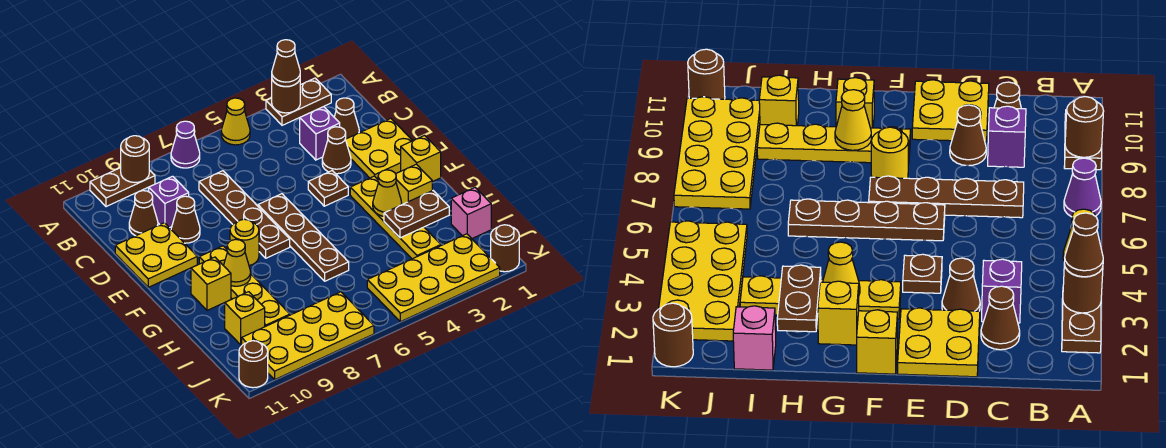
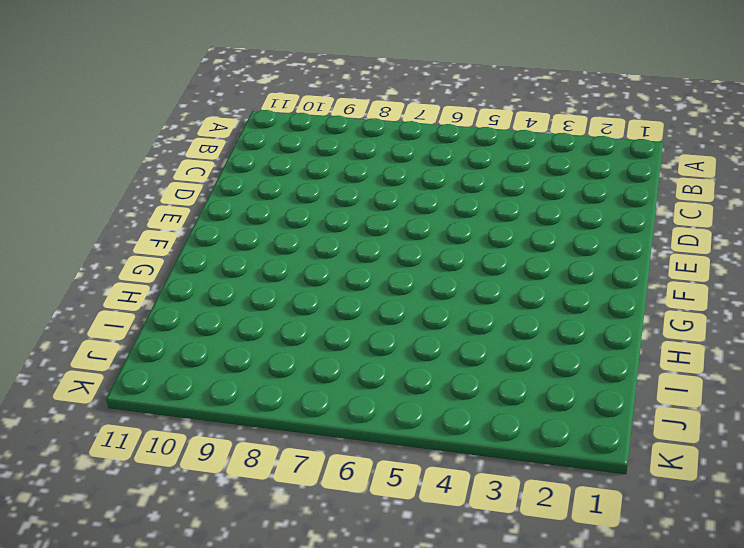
none -> brown 1x2 plate [266,78,331,125]
none -> yellow 1x1 cone [221,98,250,145]
none -> purple 1x1 cone [171,121,200,168]
none -> brown 1x2 plate [90,168,155,207]

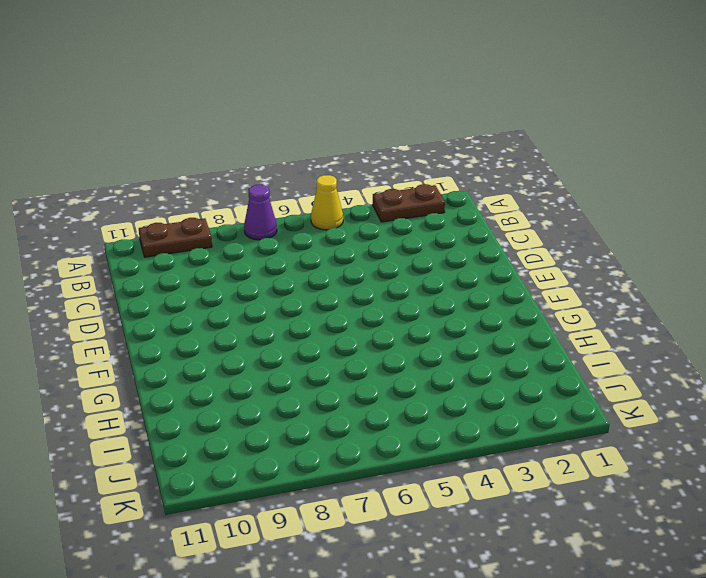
none -> brown 1x1 cone [334,98,359,139]
none -> purple 1x1 brick [300,107,340,160]
none -> brown 1x4 plate [199,171,290,258]
none -> purple 1x1 brick [149,176,189,228]

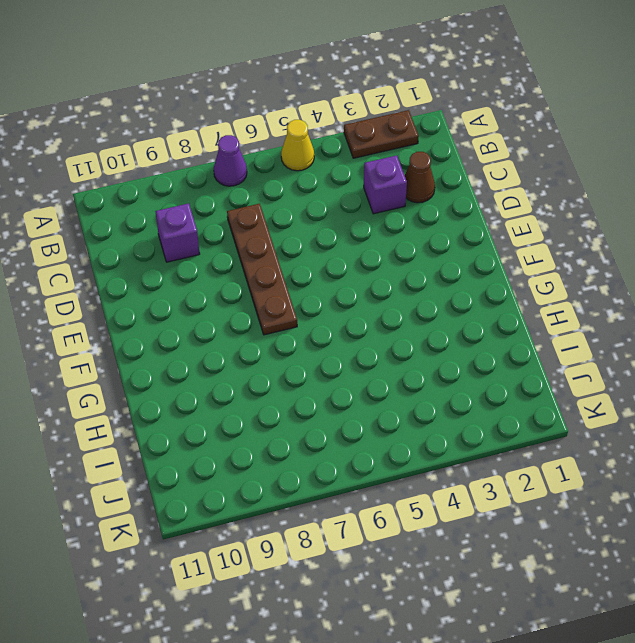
none -> brown 1x2 plate [90,168,155,207]
none -> brown 1x1 cone [129,191,158,236]
none -> yellow 2x2 plate [346,118,413,179]
none -> brown 1x1 cone [322,127,351,174]

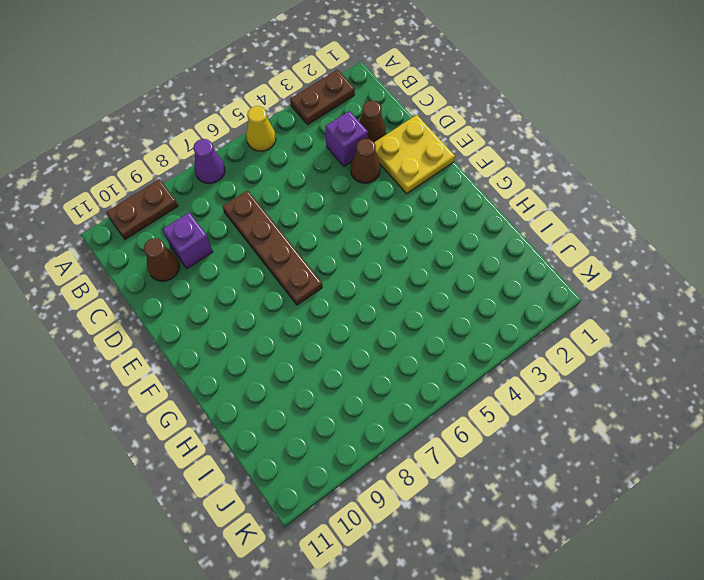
none -> brown 1x1 cone [171,196,200,243]
none -> yellow 2x2 plate [115,223,197,287]
none -> brown 1x1 plate [308,171,348,206]
none -> brown 1x4 plate [258,194,349,281]

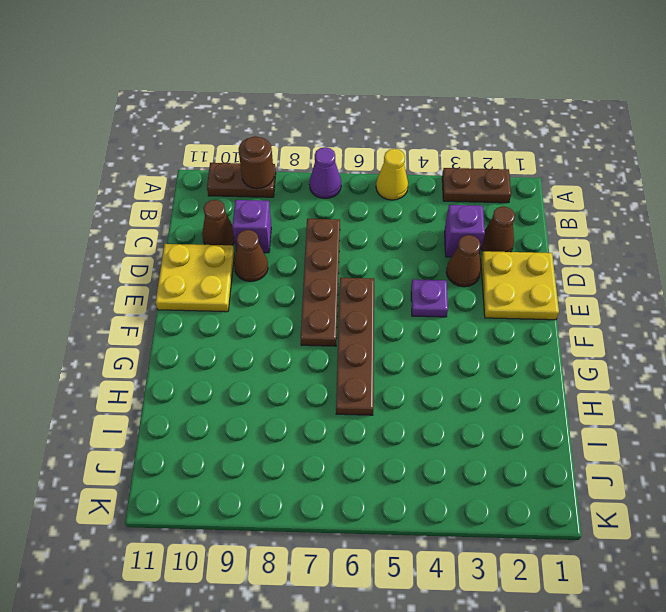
purple 1x1 plate [411,279,448,317] -> brown 1x1 plate [308,171,348,206]
none -> yellow 1x1 brick [401,136,441,182]
none -> yellow 1x4 plate [350,176,441,259]
none -> yellow 1x1 round brick [230,219,259,266]
none -> yellow 1x4 plate [199,246,290,327]

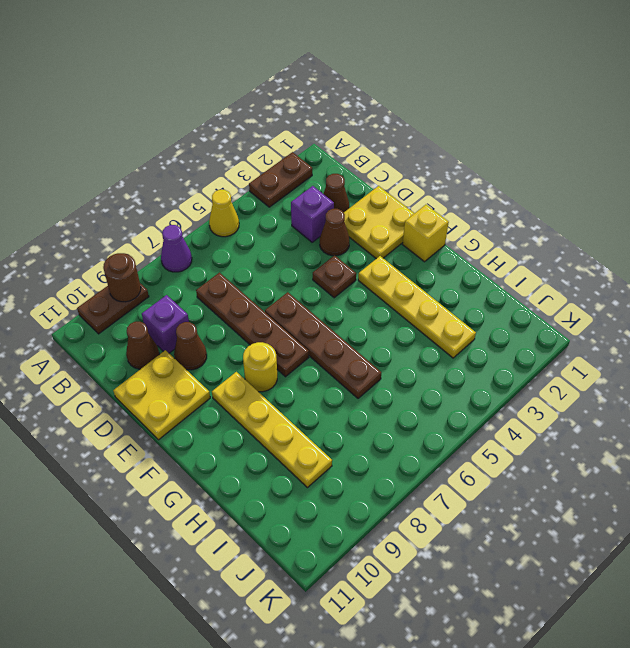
none -> yellow 1x1 brick [396,164,432,204]
none -> yellow 1x1 brick [191,257,231,310]
none -> pink 1x1 brick [451,188,491,239]
none -> yellow 1x1 brick [225,292,265,345]

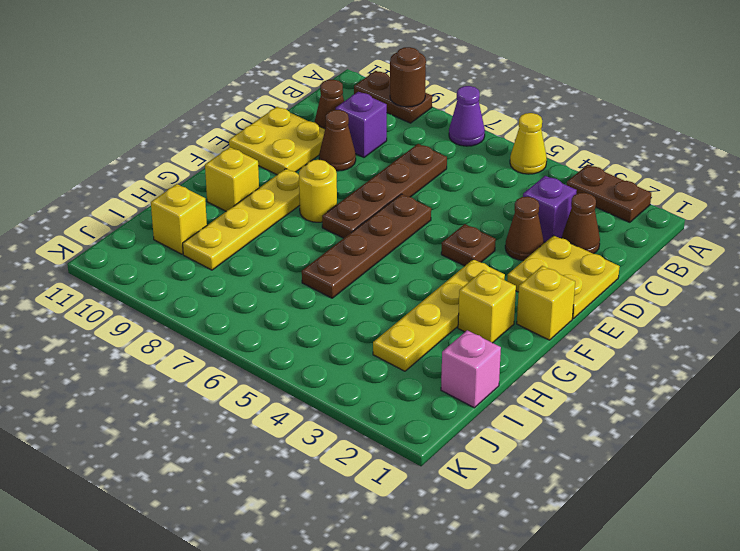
none -> yellow 2x4 plate [367,234,500,322]
none -> yellow 2x4 plate [242,292,374,380]
none -> brown 1x1 round brick [491,225,519,272]
none -> brown 1x1 round brick [239,341,268,388]

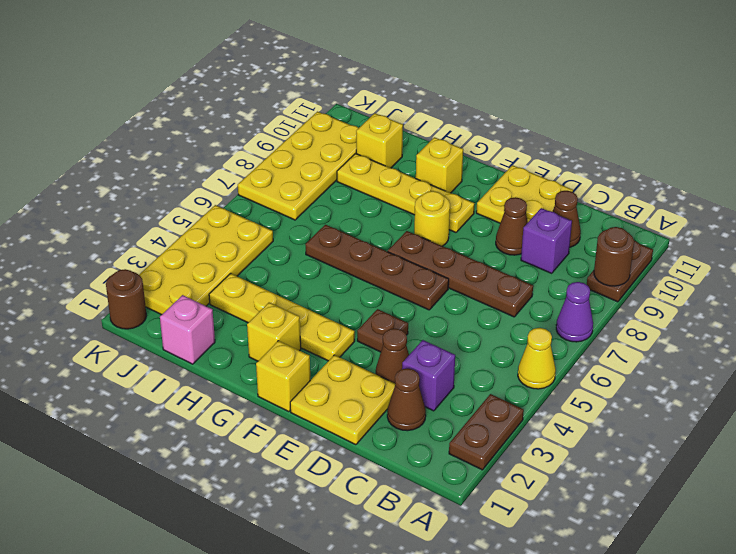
none -> brown 1x1 round brick [239,341,268,388]
none -> brown 1x1 round brick [272,80,300,113]
none -> yellow 1x1 cone [373,170,402,216]
none -> yellow 1x1 cone [224,239,251,286]

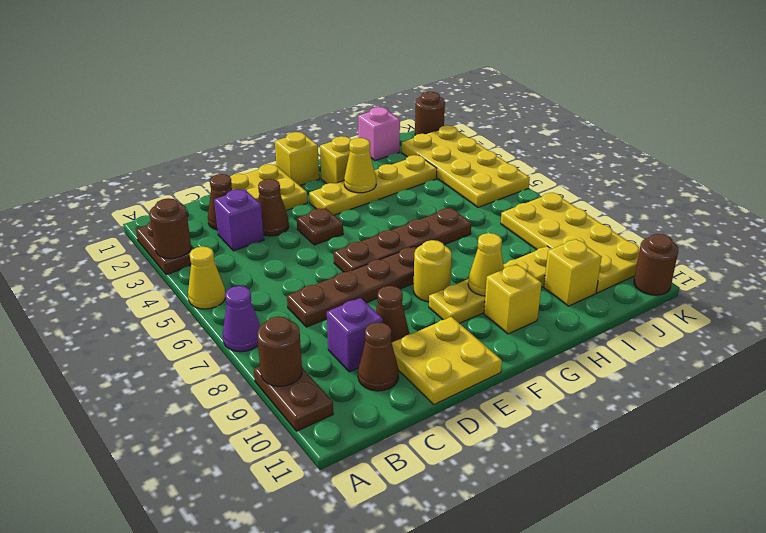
none -> brown 1x2 plate [384,191,449,238]
none -> brown 1x1 cone [272,40,300,87]

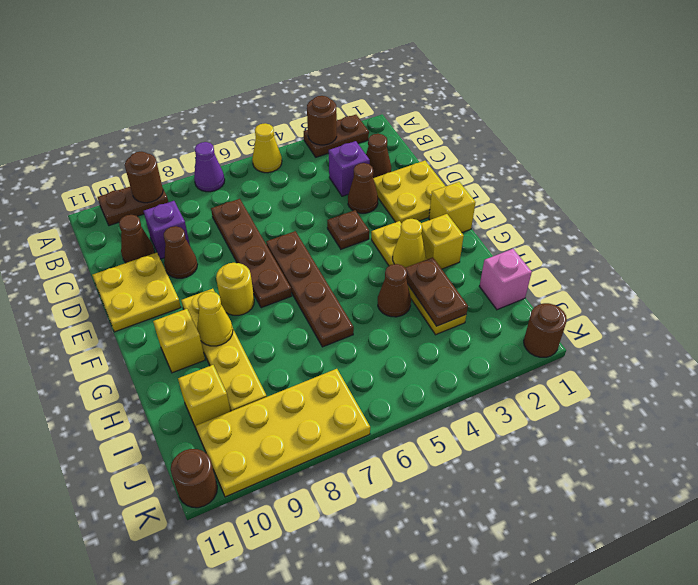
brown 1x2 plate [406,257,468,326] -> brown 1x2 plate turned to [384,191,449,238]
brown 1x1 cone [378,264,411,317] -> brown 1x1 cone moved to [272,40,300,87]
none -> yellow 2x4 plate [367,234,500,322]

